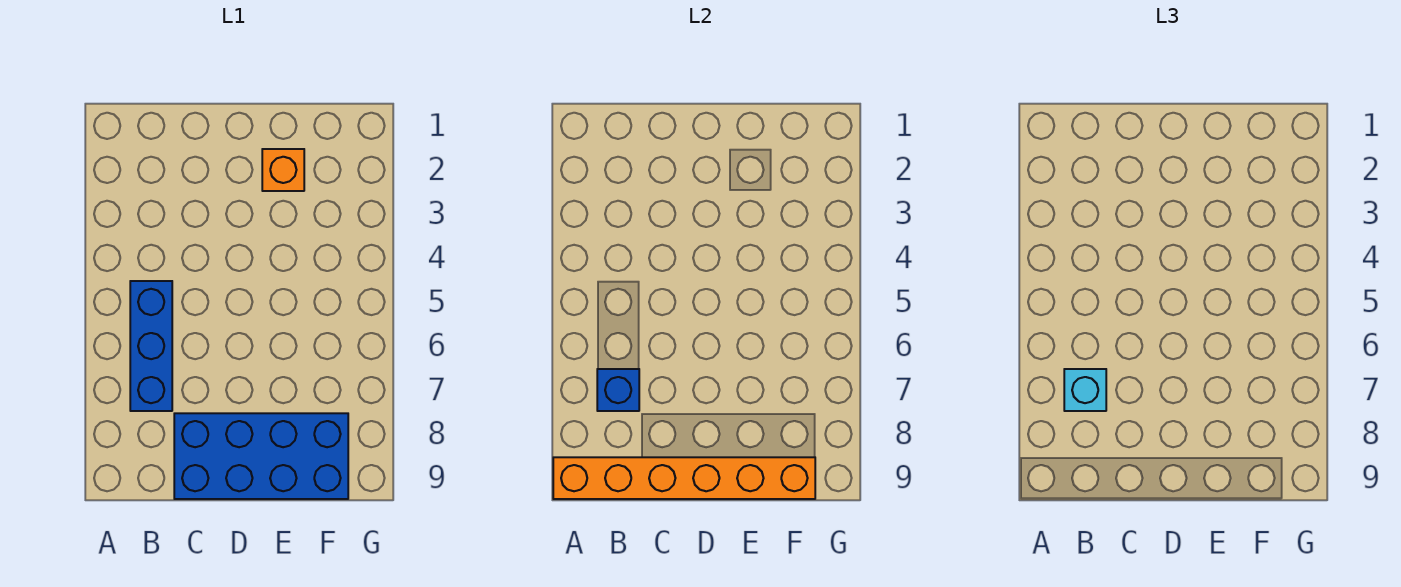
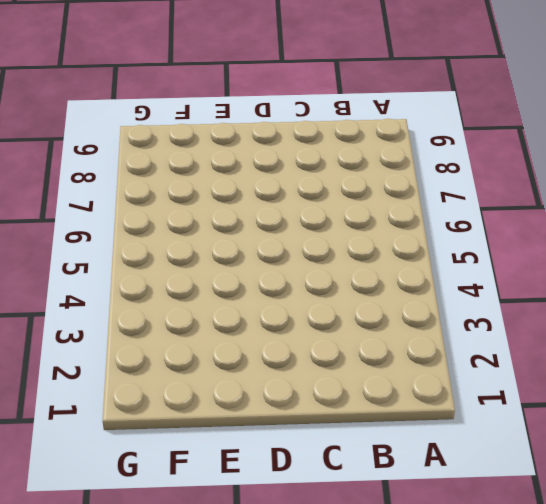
none -> blue 1x3 brick [130,281,172,411]
none -> blue 2x4 brick [174,413,348,499]

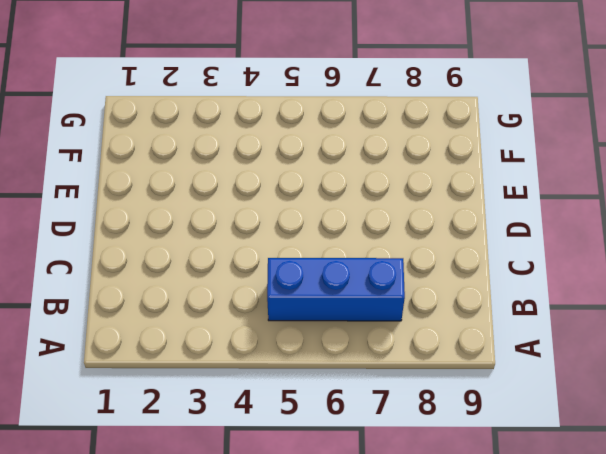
none -> blue 2x4 brick [174,413,348,499]
none -> orange 1x1 brick [262,149,304,191]

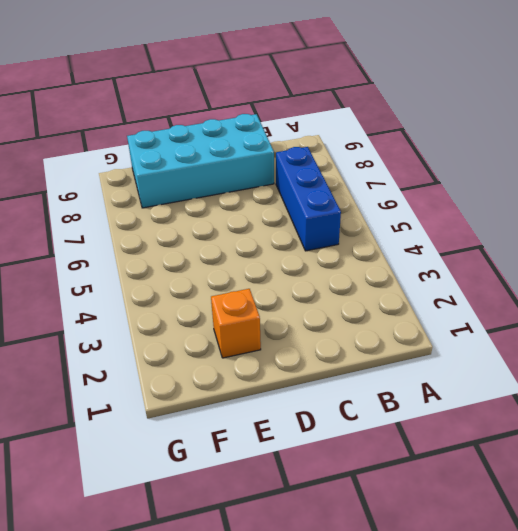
cyan 2x4 brick [127,114,274,208] -> blue 2x4 brick [174,413,348,499]
none -> orange 1x6 brick [553,457,815,499]
none -> blue 1x1 brick [597,369,639,411]

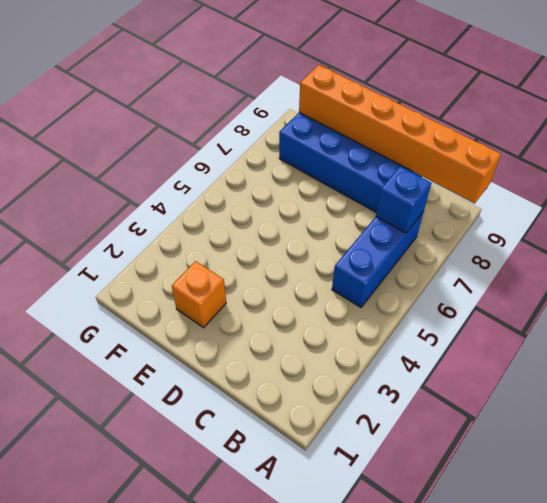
none -> cyan 1x1 brick [1064,369,1106,411]

